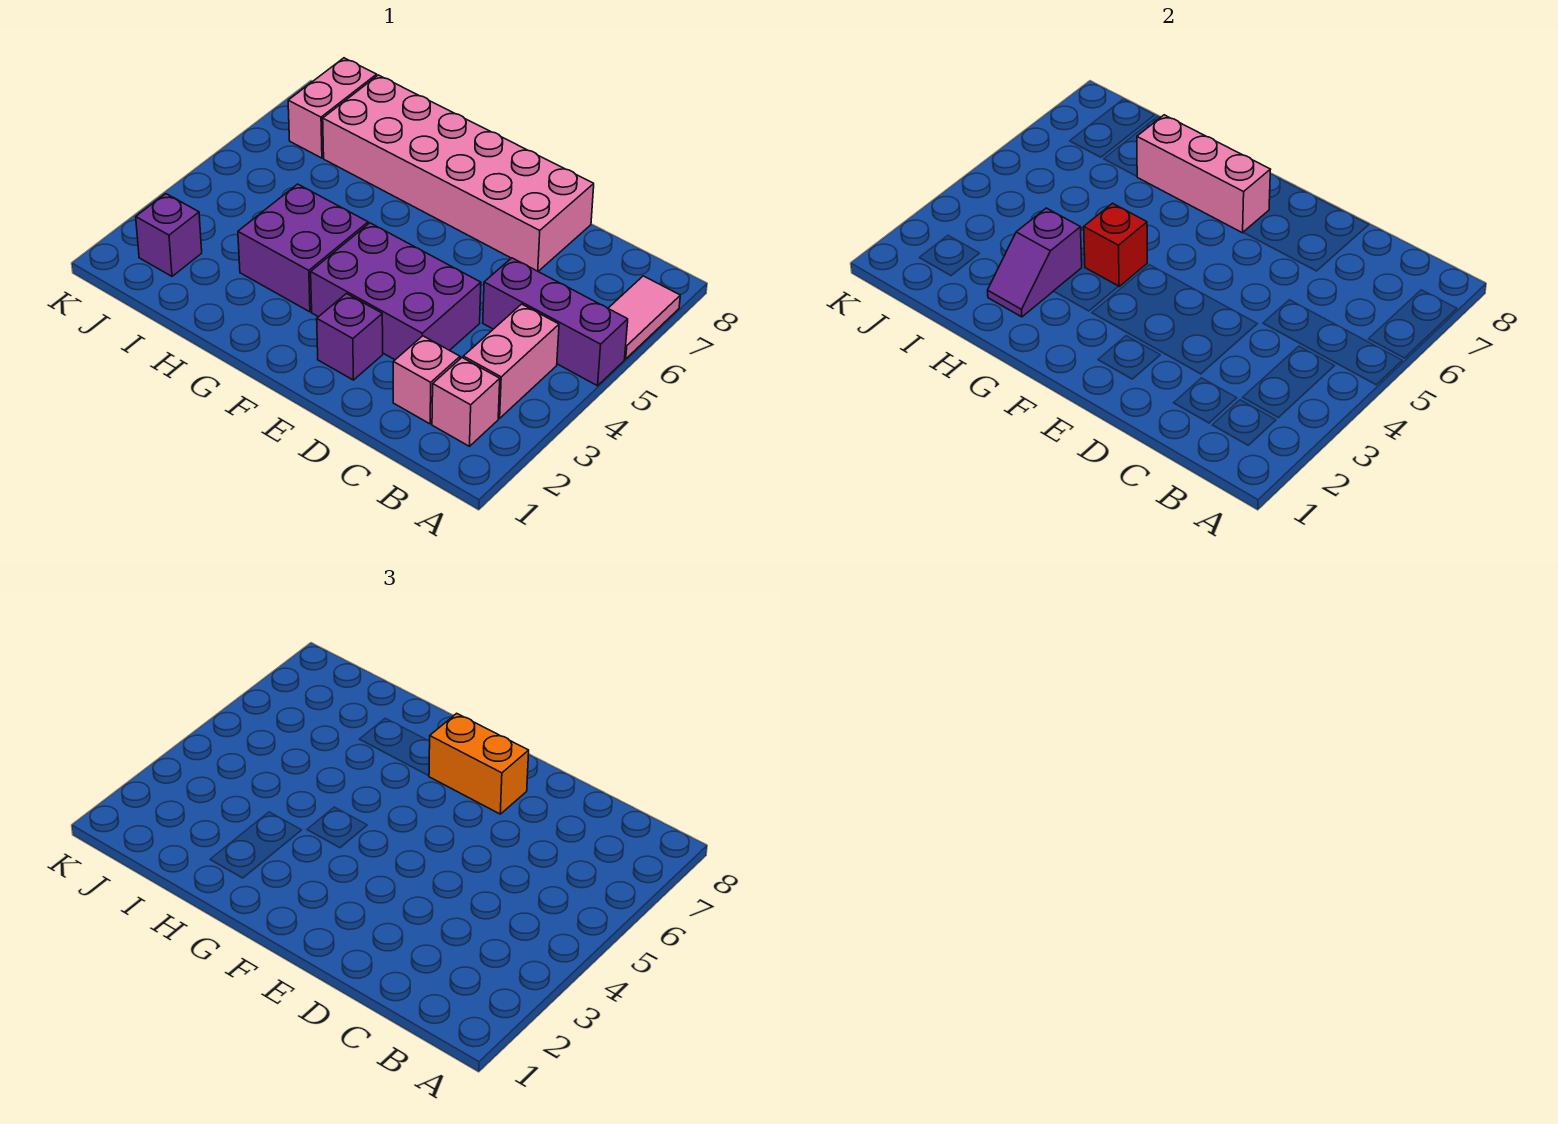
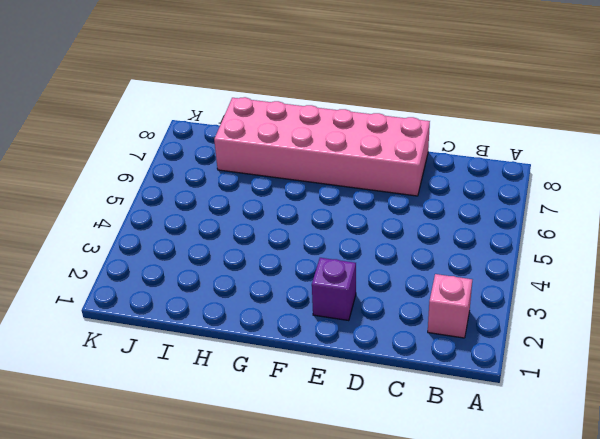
none -> purple 1x3 brick [483,258,628,386]
none -> pink 1x2 tile [608,276,680,359]
none -> pink 1x2 brick [463,304,559,418]

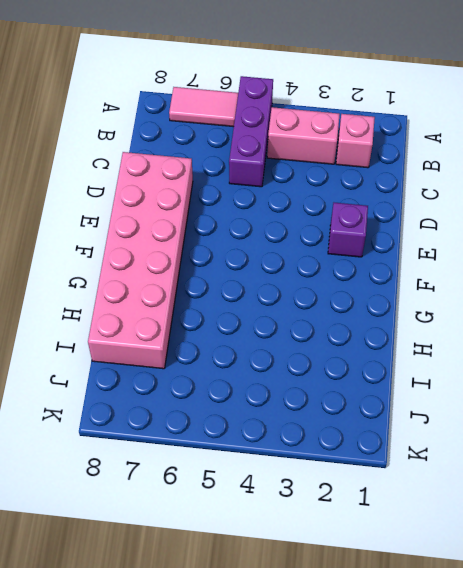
none -> pink 1x1 brick [393,336,460,424]
none -> purple 2x3 brick [311,223,481,360]
none -> purple 2x2 brick [238,184,368,312]

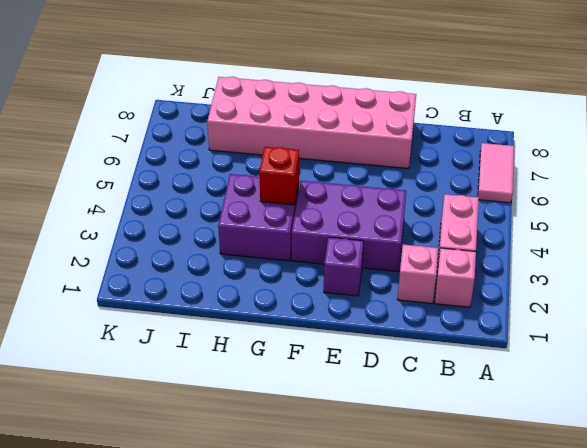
none -> purple 1x3 brick [483,258,628,386]
none -> purple 1x1 brick [136,194,202,276]
none -> pink 1x2 brick [288,58,377,158]

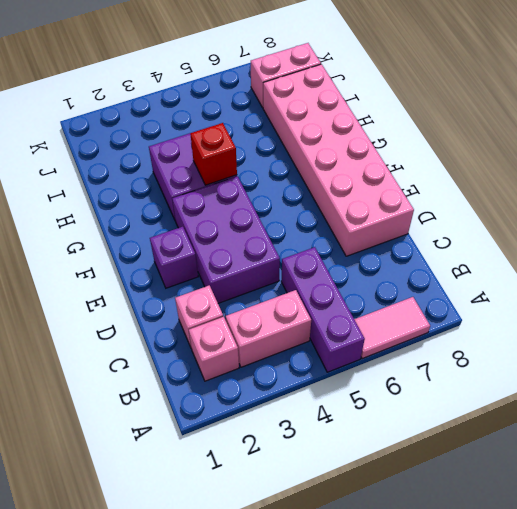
none -> purple 1x1 brick [136,194,202,276]
none -> pink 1x3 brick [1137,115,1271,233]
none -> purple 1x2 slope [987,208,1082,317]

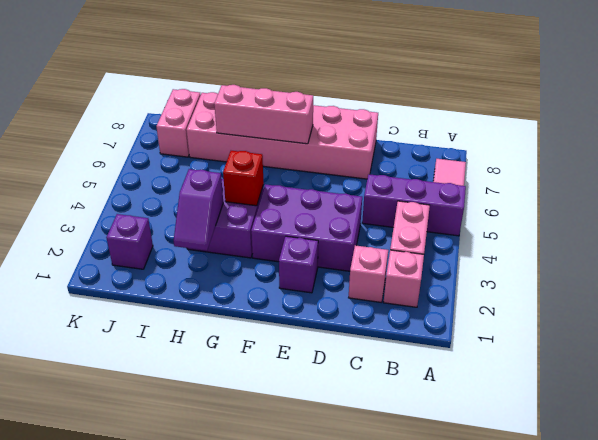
none -> orange 1x2 brick [429,713,529,814]

